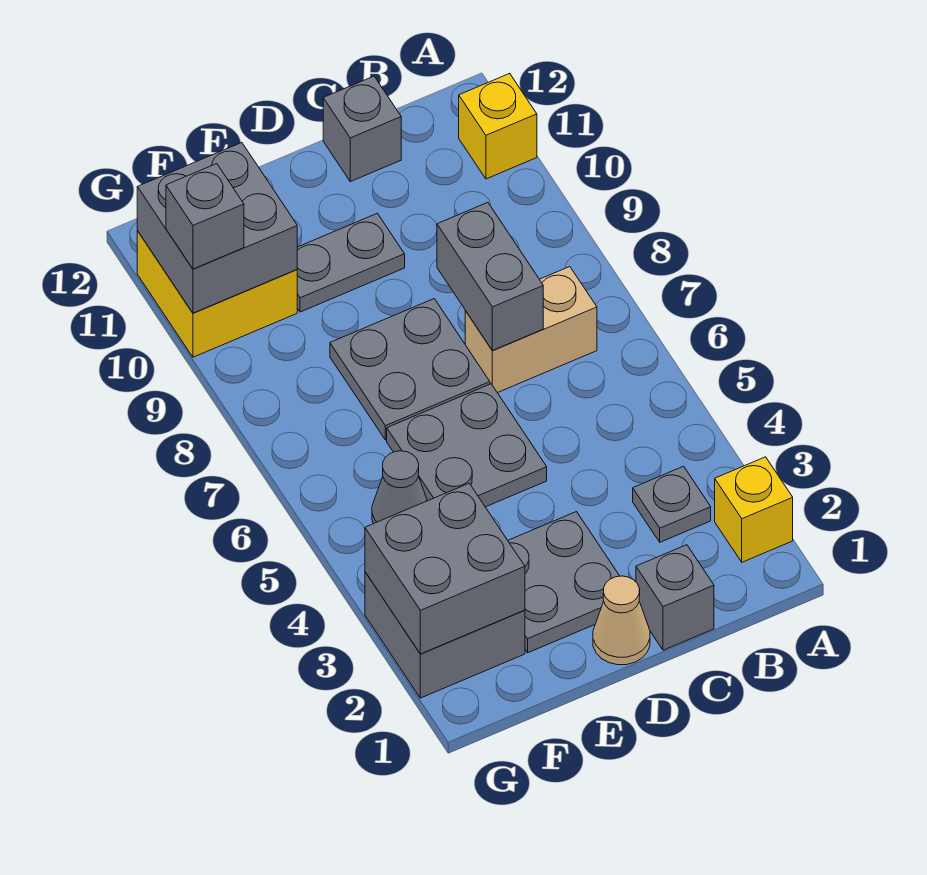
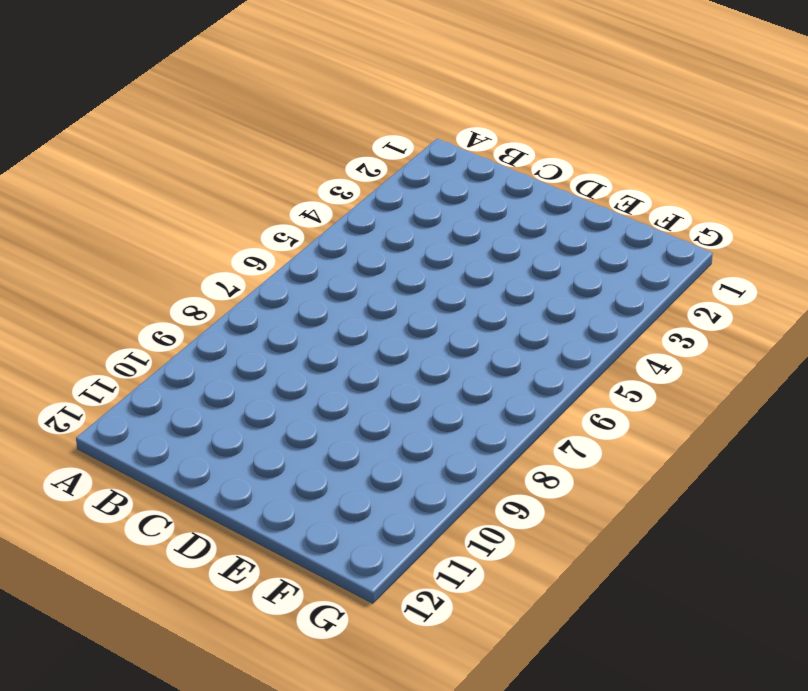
none -> yellow 1x1 brick [715,457,793,562]
none -> yellow 1x1 brick [459,73,537,179]
none -> grey 1x1 plate [633,466,711,542]

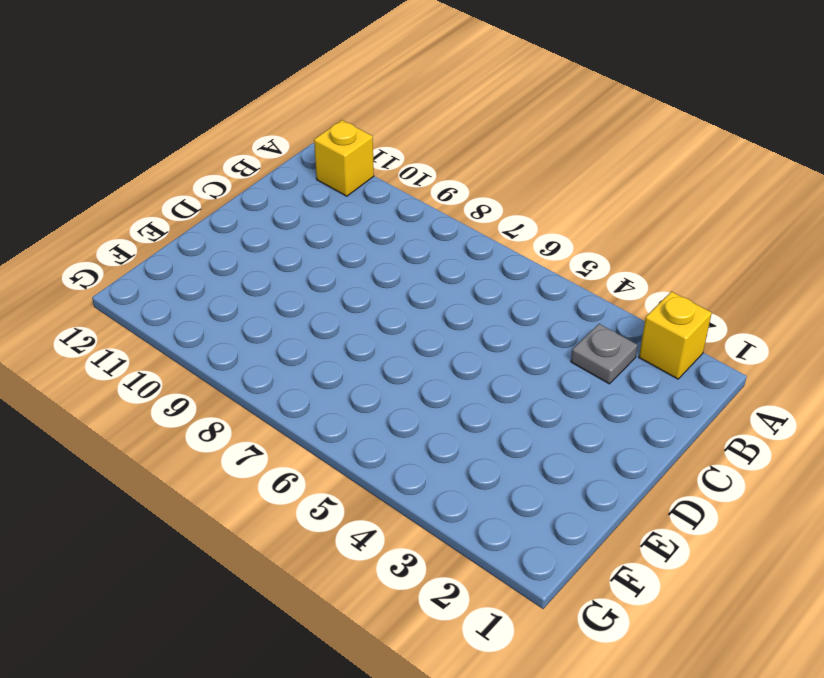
none -> tan 1x2 brick [465,267,597,393]
none -> grey 1x1 brick [636,545,714,650]
none -> grey 1x1 brick [323,76,401,182]

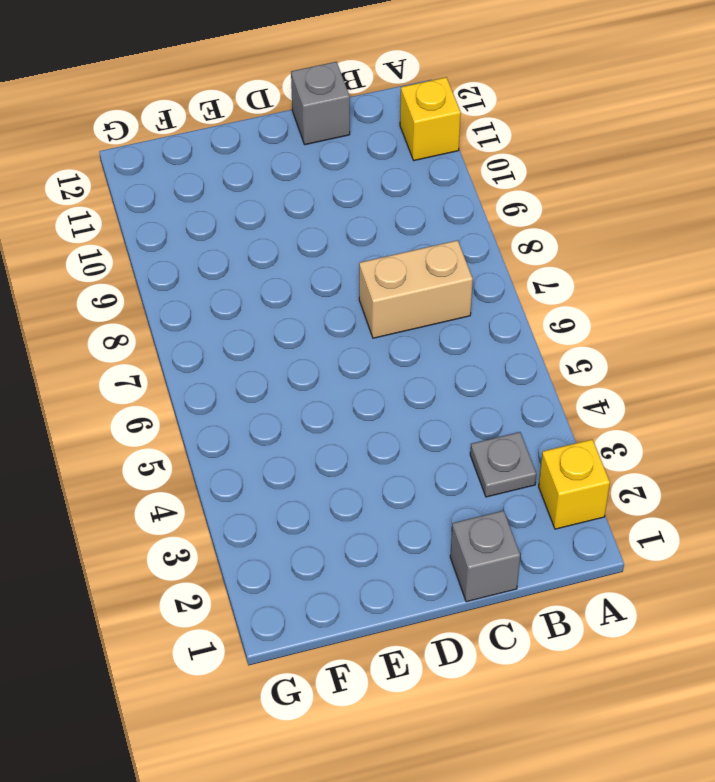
none -> tan 1x1 cone [593,576,650,665]
none -> grey 2x2 plate [508,512,619,653]
none -> grey 2x2 plate [387,384,547,507]

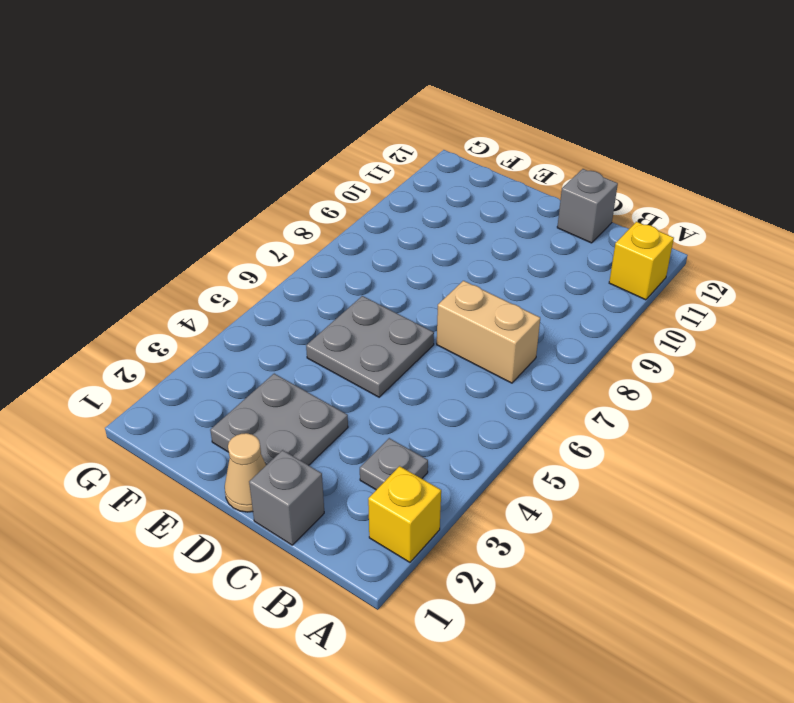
none -> grey 2x2 plate [330,299,490,440]
none -> grey 1x2 plate [297,213,405,312]
none -> grey 2x2 brick [365,572,525,698]

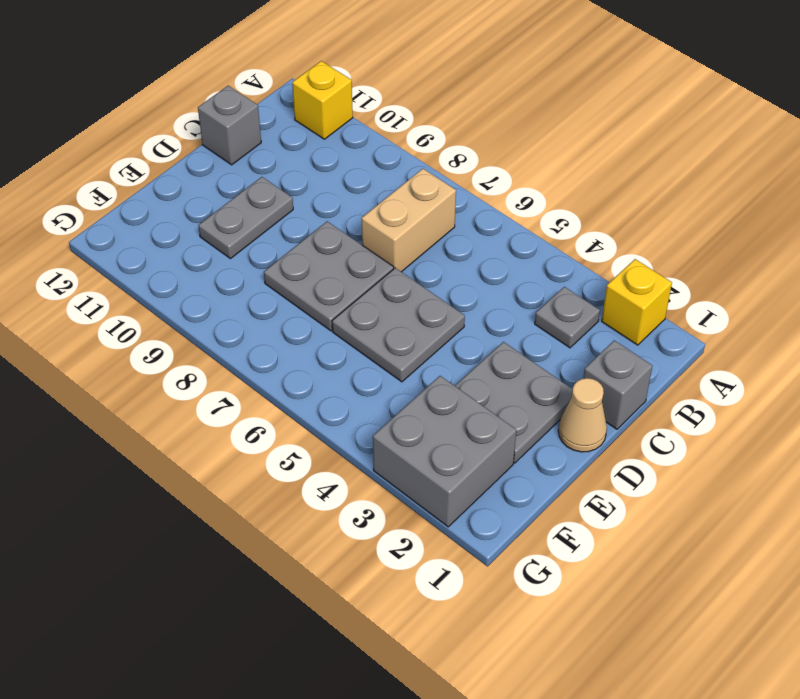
none -> grey 1x1 cone [372,451,427,524]
none -> yellow 2x2 brick [137,231,297,357]
none -> grey 1x2 brick [437,203,543,351]

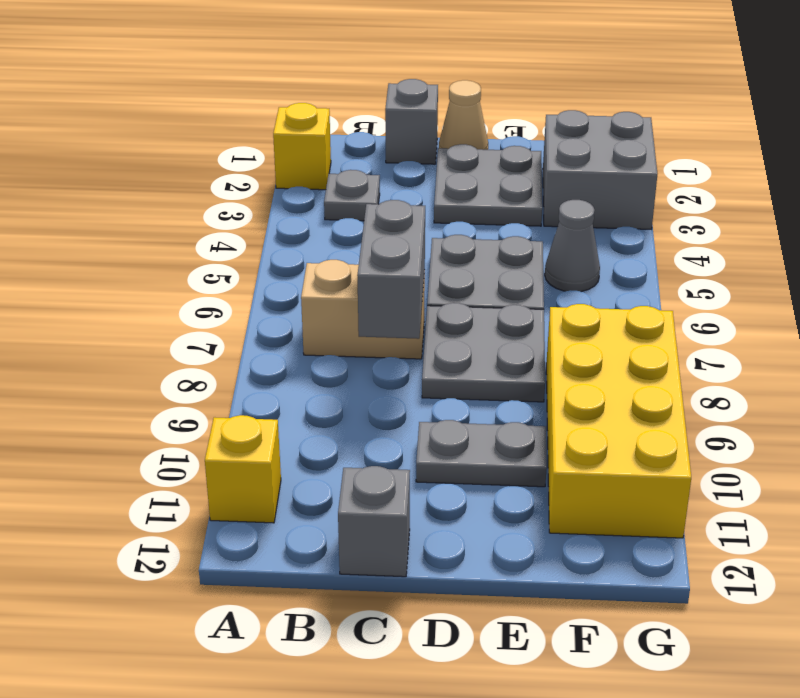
yellow 2x4 brick [546,304,691,538] -> yellow 2x2 brick [137,231,297,357]
none -> grey 2x2 brick [365,483,525,654]
none -> grey 2x2 brick [137,143,297,313]
none -> grey 1x1 brick [166,164,244,269]

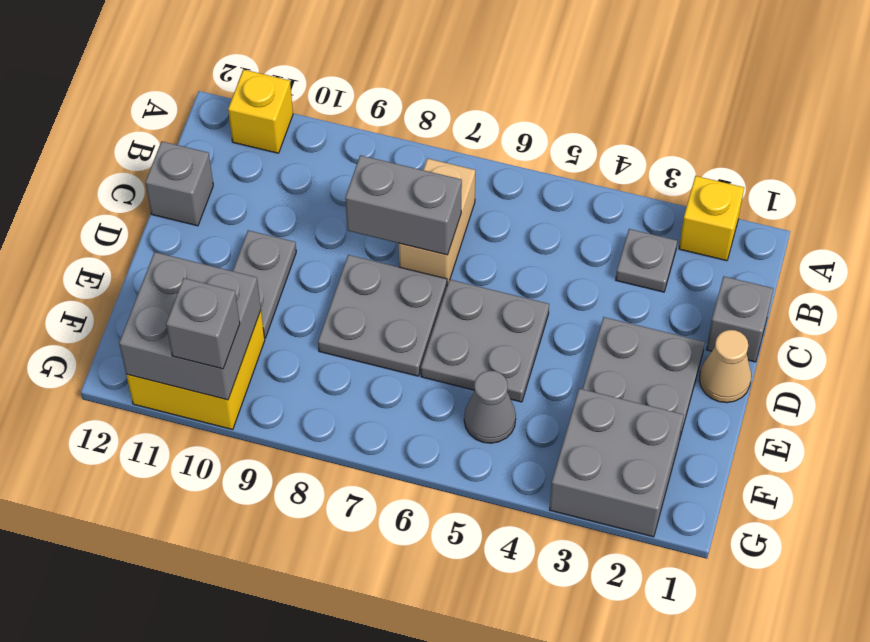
none -> grey 2x2 brick [365,483,525,654]

